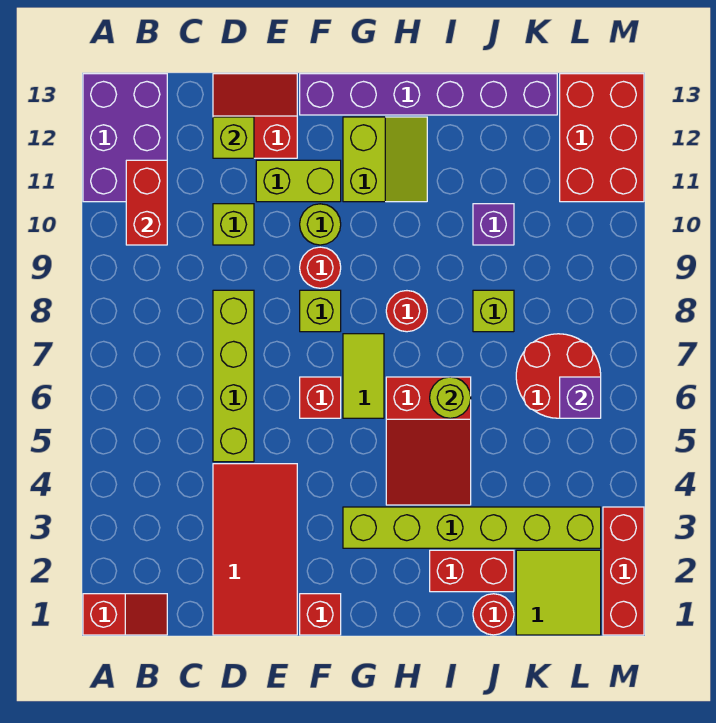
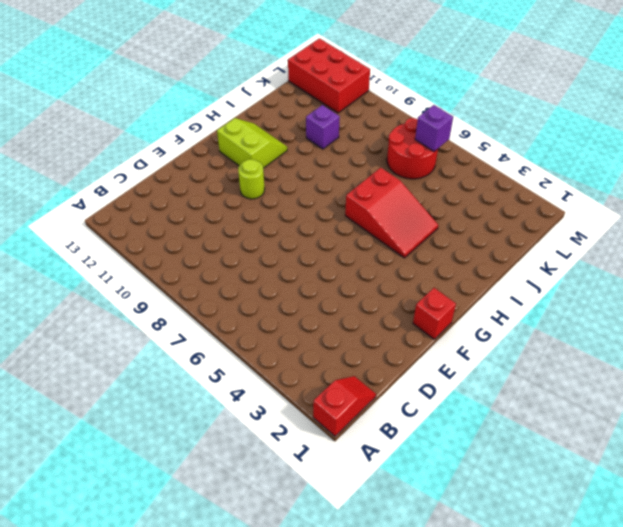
none -> purple 2x3 brick [83,74,167,202]
none -> red 2x4 tile [213,464,297,635]
none -> lime 1x4 brick [213,290,254,462]
none -> lime 1x1 brick [213,204,254,245]

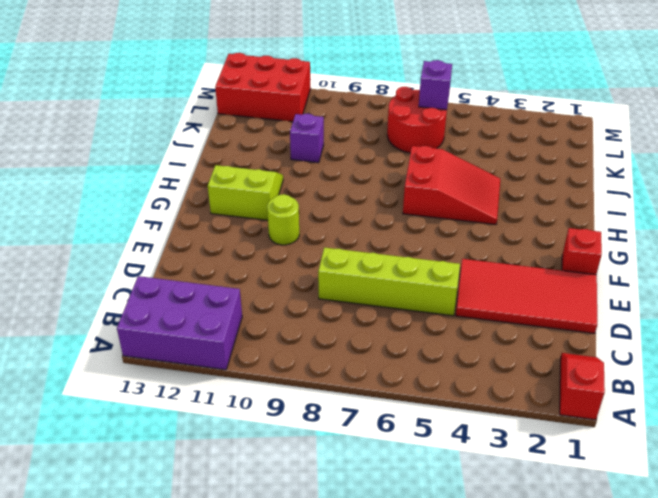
none -> lime 1x1 brick [213,204,254,245]
none -> red 2x2 slope [213,74,297,158]
none -> lime 1x2 brick [256,160,341,202]
none -> red 1x1 brick [300,377,341,418]

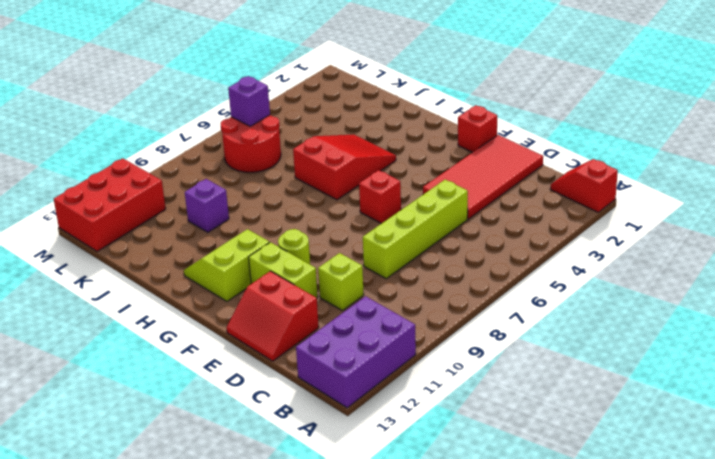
none -> lime 1x1 brick [300,290,341,332]
none -> red 1x1 round brick [300,247,341,288]
none -> purple 1x6 brick [300,74,557,115]
none -> lime 1x6 brick [343,507,601,548]

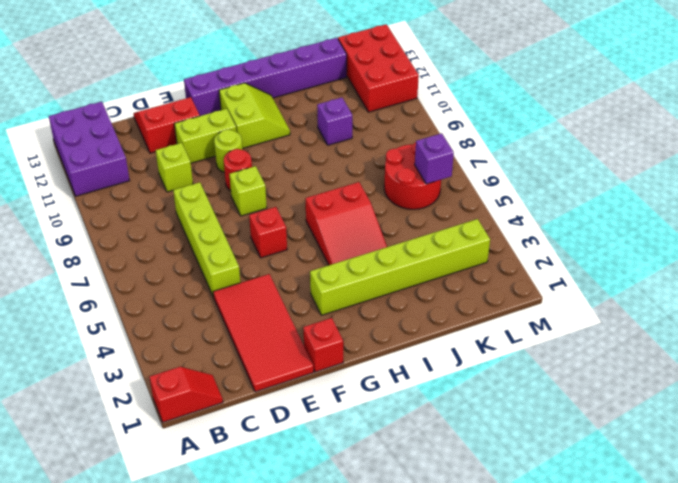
none -> lime 1x2 tile [343,334,384,418]
none -> red 1x1 round brick [386,291,427,332]
none -> red 1x2 brick [430,550,514,592]
none -> red 1x1 round brick [473,594,514,635]

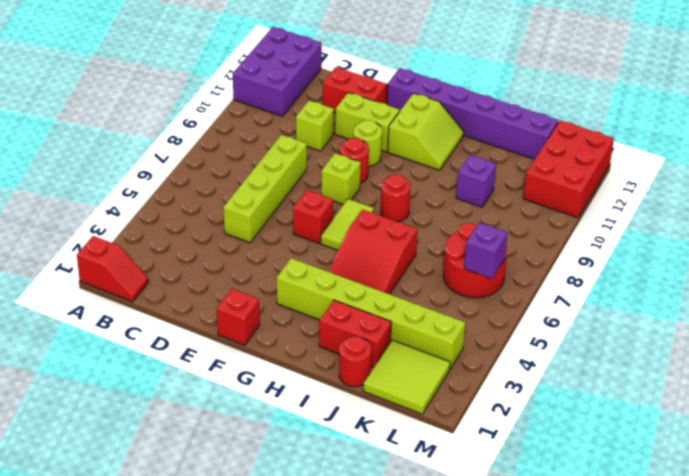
none -> red 2x4 tile [213,464,297,635]
none -> lime 1x1 brick [473,290,514,332]
none -> red 1x3 brick [603,507,644,635]
none -> red 1x2 brick [126,160,167,245]

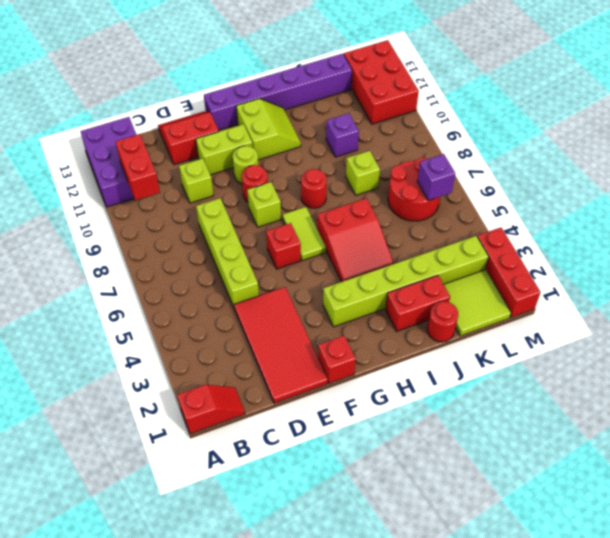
none -> lime 1x1 brick [213,117,254,158]
none -> lime 1x1 round brick [430,377,471,418]

